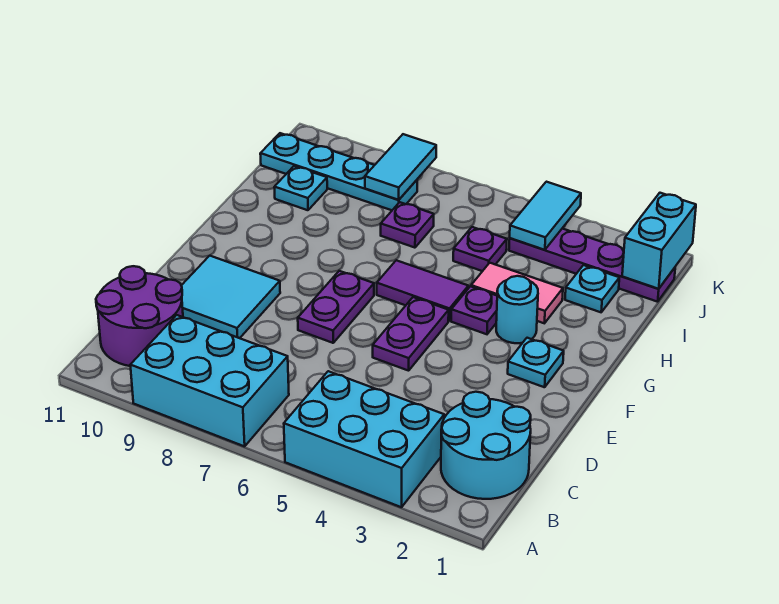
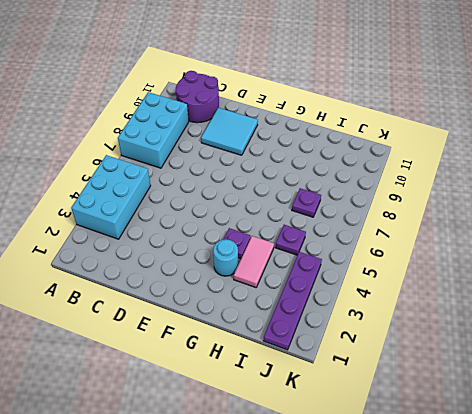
none -> cyan 2x2 round brick [441,392,531,499]
none -> purple 1x2 plate [373,297,449,371]
none -> purple 1x2 plate [298,271,374,343]

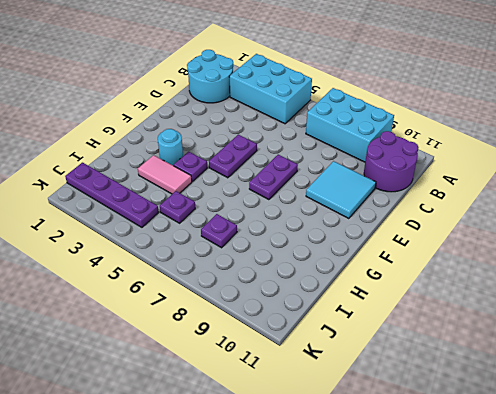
none -> cyan 1x1 plate [508,338,564,387]
none -> purple 1x2 tile [377,260,468,321]
none -> cyan 1x1 plate [565,265,619,312]

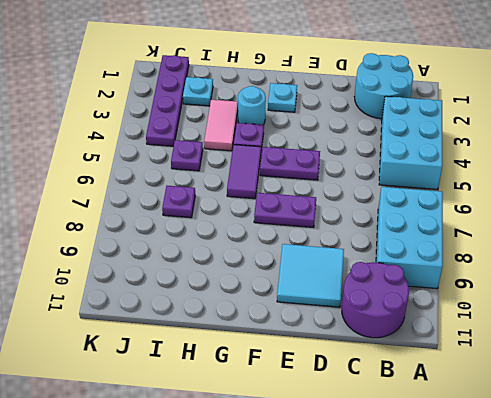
none -> cyan 1x1 plate [274,166,327,210]
none -> cyan 1x4 plate [260,133,417,210]
none -> cyan 1x2 brick [622,193,696,289]

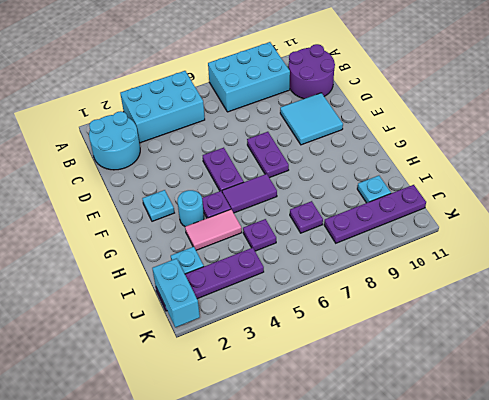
purple 1x4 plate [324,185,426,243] -> cyan 1x4 plate [260,133,417,210]
none -> cyan 1x2 tile [510,182,581,250]
none -> cyan 1x2 tile [365,134,436,200]

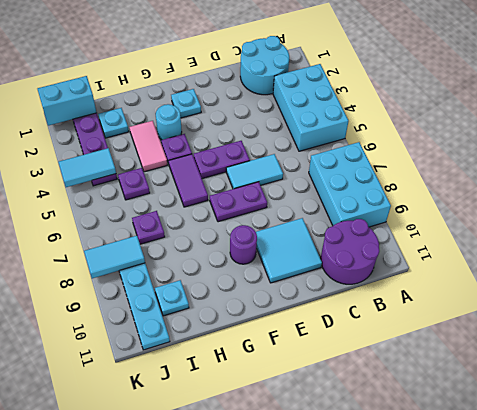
cyan 1x2 tile [226,154,283,189] -> none
purple 1x1 round brick [230,225,257,264] -> none

